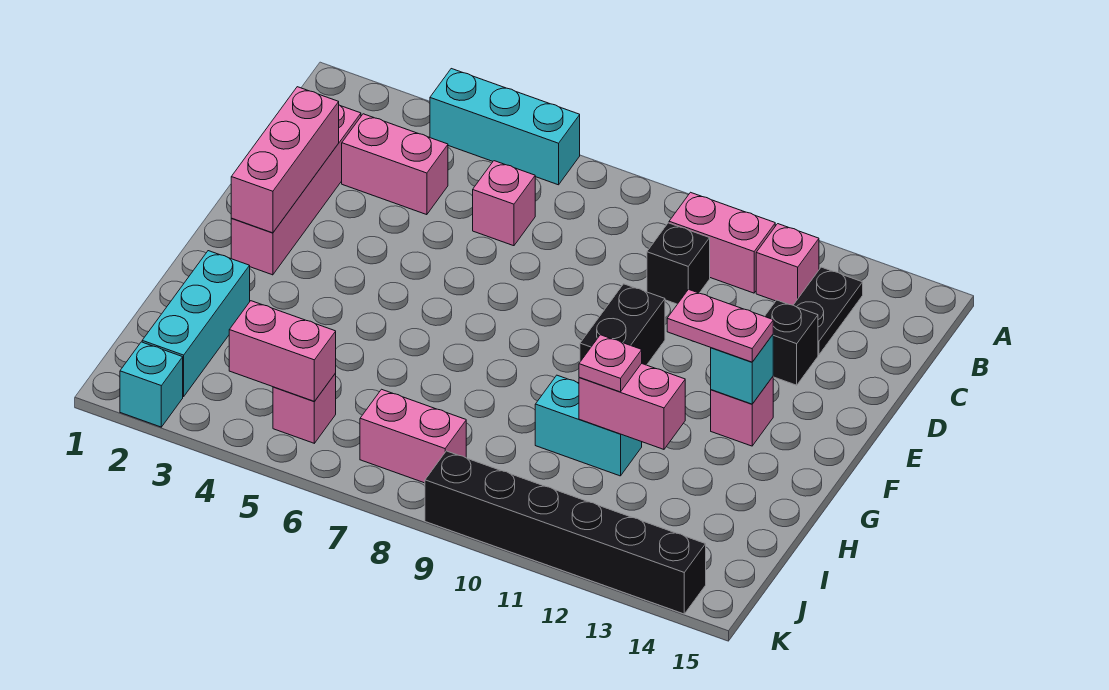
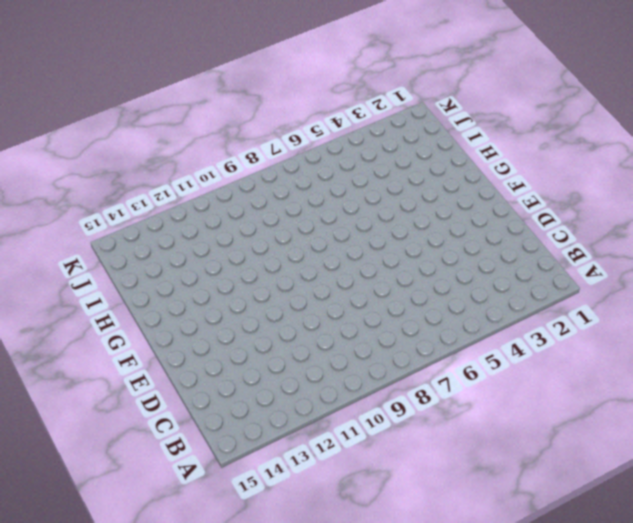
none -> cyan 1x3 brick [430,69,580,185]
none -> pink 1x2 brick [669,192,775,293]
none -> pink 1x1 brick [756,224,819,305]

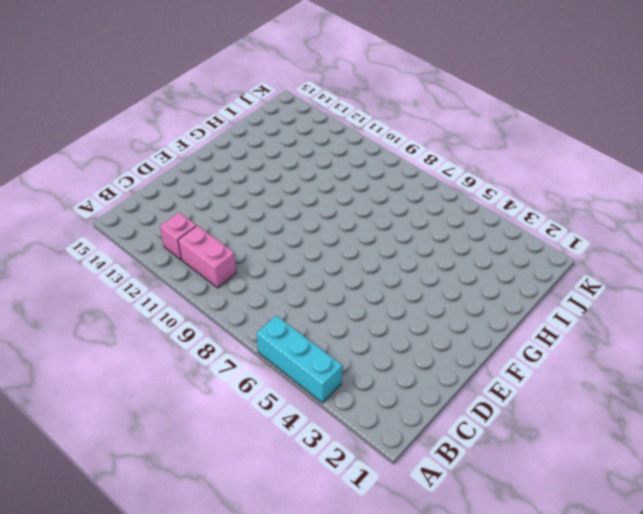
none -> black 1x2 plate [794,267,863,355]
none -> pink 1x4 brick [231,105,361,275]
none -> pink 1x2 brick [342,114,448,215]

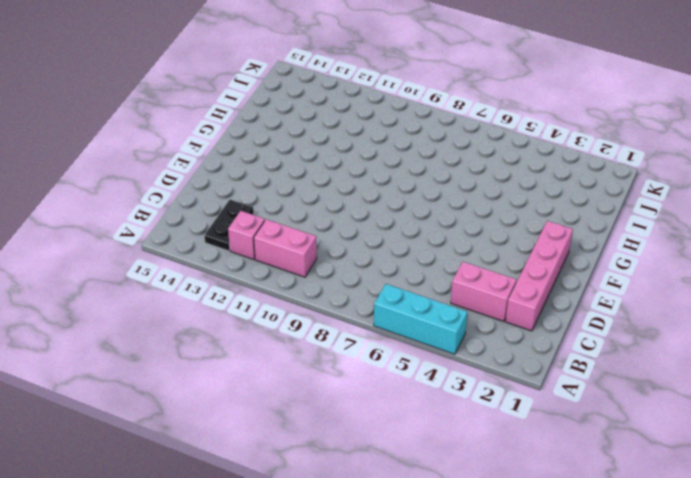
none -> pink 1x1 brick [473,161,535,246]
none -> black 1x1 brick [647,223,710,304]
none -> black 1x1 brick [765,300,818,385]

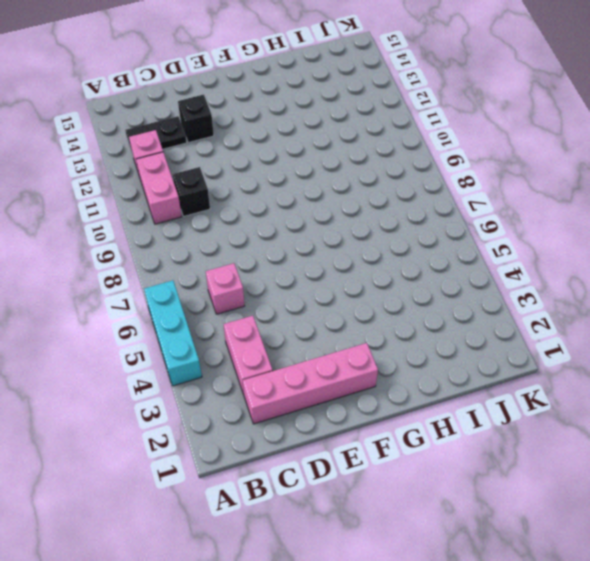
none -> black 1x2 brick [580,284,665,365]
none -> pink 1x1 brick [711,377,773,446]
none -> cyan 1x3 brick [142,251,250,397]

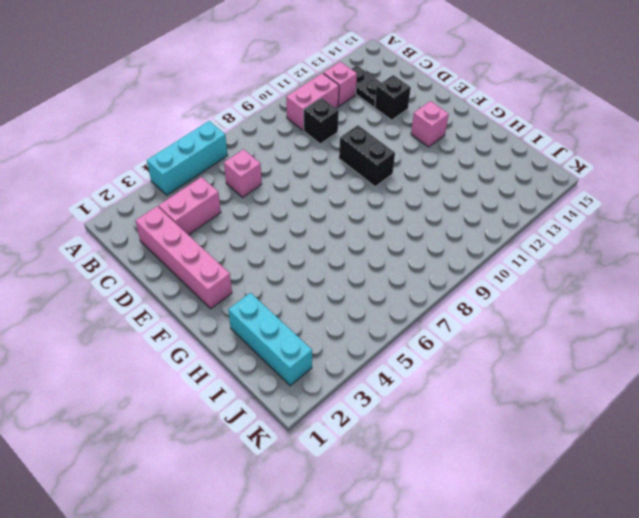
none -> cyan 1x2 brick [535,375,642,476]
none -> pink 1x1 brick [273,373,336,443]
none -> pink 1x2 brick [360,389,466,483]

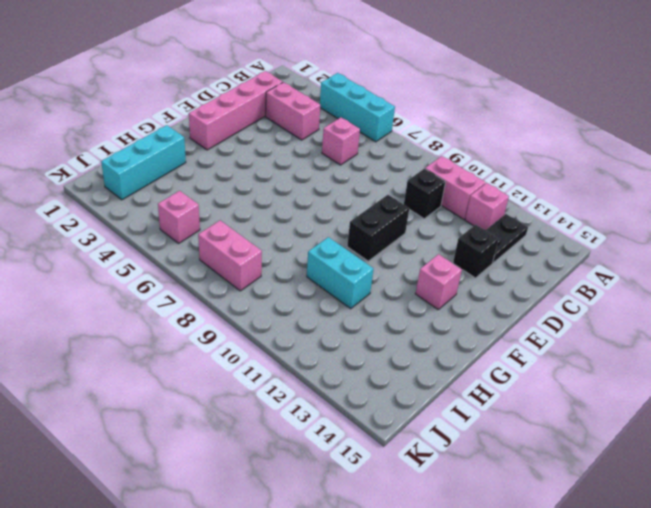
none -> cyan 1x1 brick [120,342,183,427]
none -> black 1x6 brick [425,451,706,614]
none -> pink 1x3 brick [231,87,339,233]

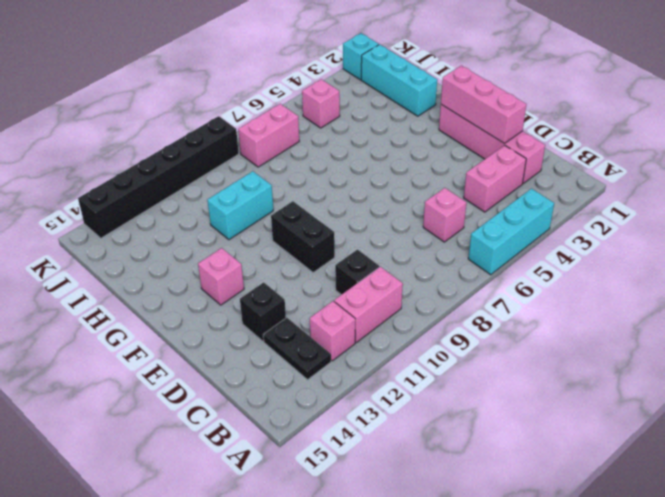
none -> cyan 1x1 brick [711,335,773,404]
none -> pink 1x2 brick [579,364,685,449]
none -> pink 1x2 brick [229,301,336,401]

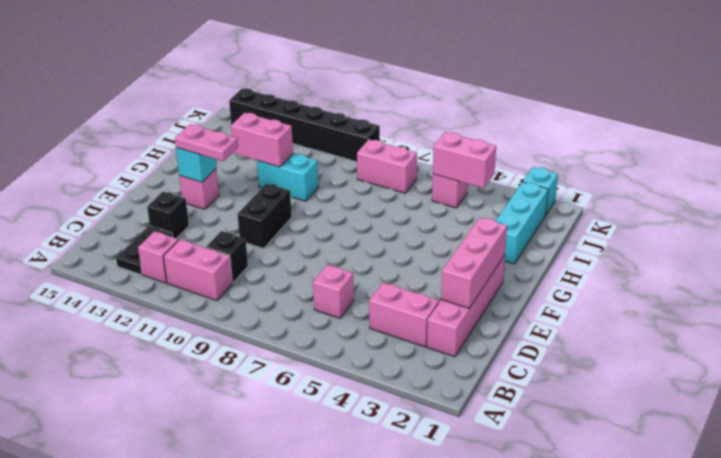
none -> cyan 1x3 brick [430,69,580,185]
none -> pink 1x1 plate [579,335,642,392]

